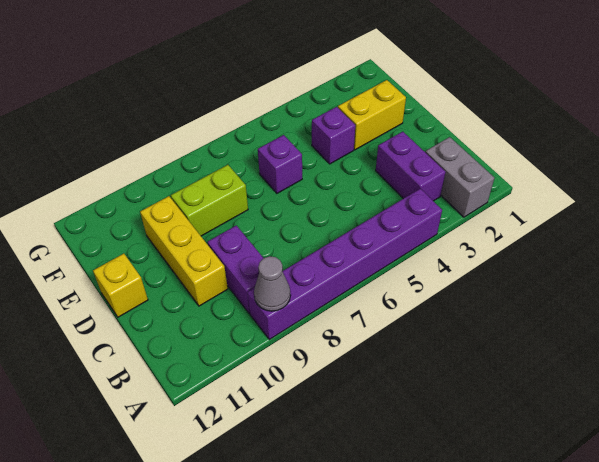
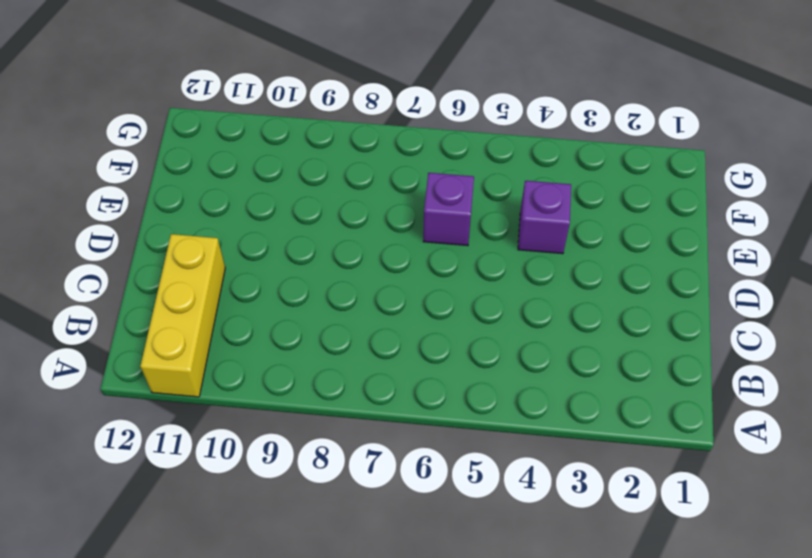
yellow 1x3 brick [140,234,225,397] -> yellow 1x3 brick moved to [140,196,228,306]
none -> grey 1x2 brick [425,137,494,217]
none -> purple 1x6 brick [247,189,442,339]

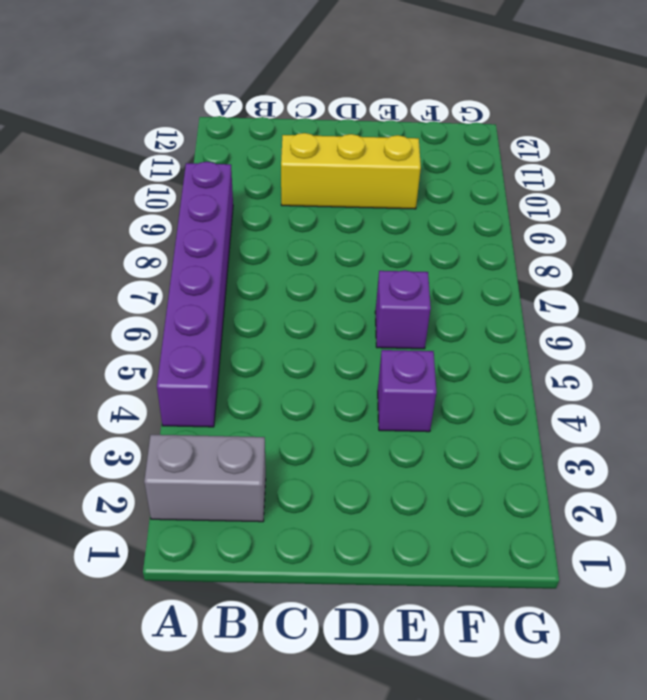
none -> purple 1x2 brick [376,132,445,201]
none -> purple 1x2 brick [207,225,263,313]

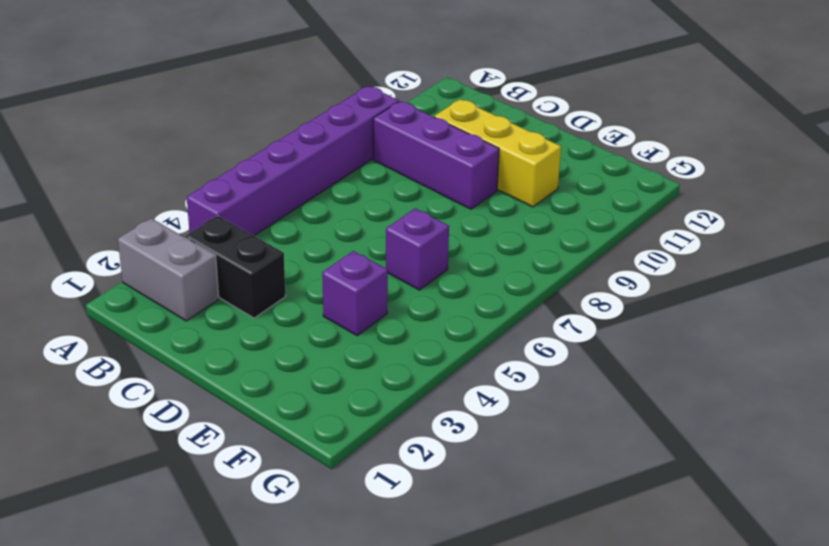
black 1x2 brick [185,216,286,318] -> purple 1x2 brick [376,132,445,201]
purple 1x3 brick [373,101,499,209] -> purple 1x2 brick [207,225,263,313]
none -> yellow 1x1 brick [93,254,148,317]
none -> yellow 1x2 brick [338,80,406,150]

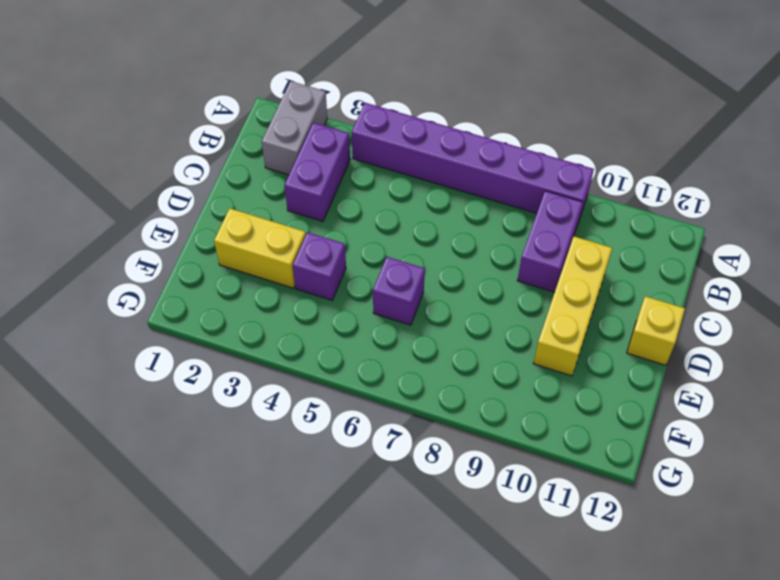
none -> lime 1x2 brick [171,165,248,236]
none -> grey 1x1 cone [254,256,291,311]

